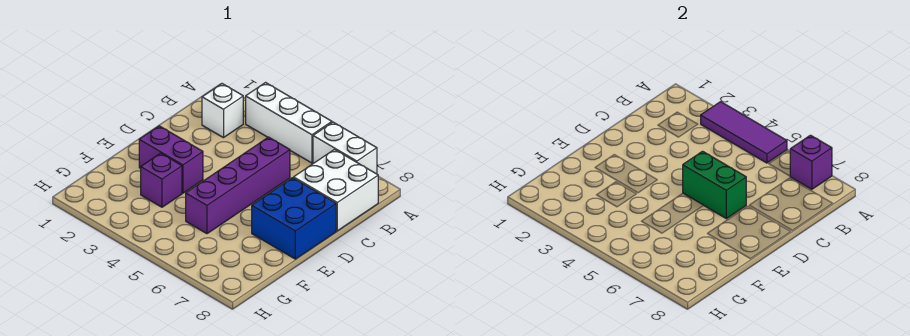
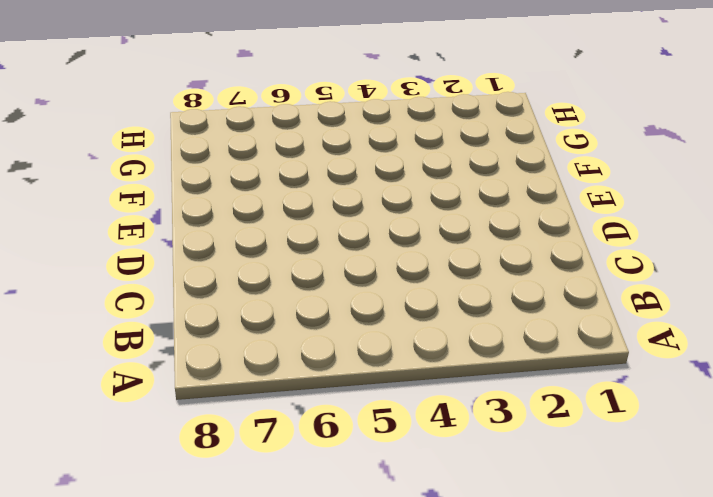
none -> white 1x3 brick [246,83,332,163]
none -> white 1x2 brick [313,122,377,174]

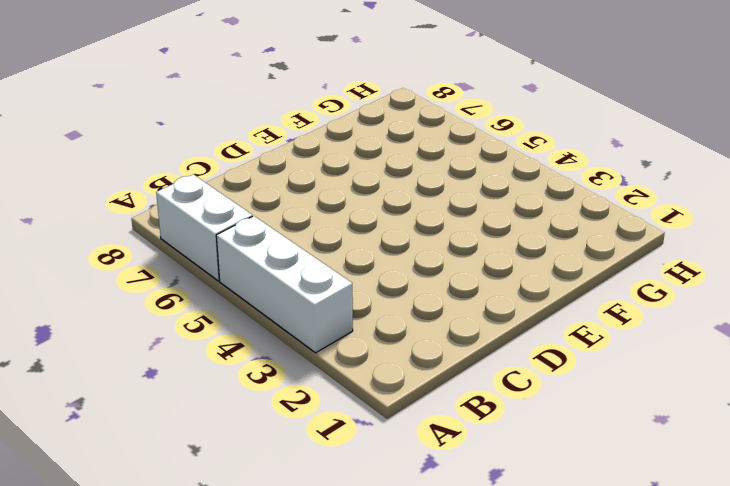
none -> white 1x1 brick [202,84,243,138]
none -> white 2x2 brick [294,150,378,231]

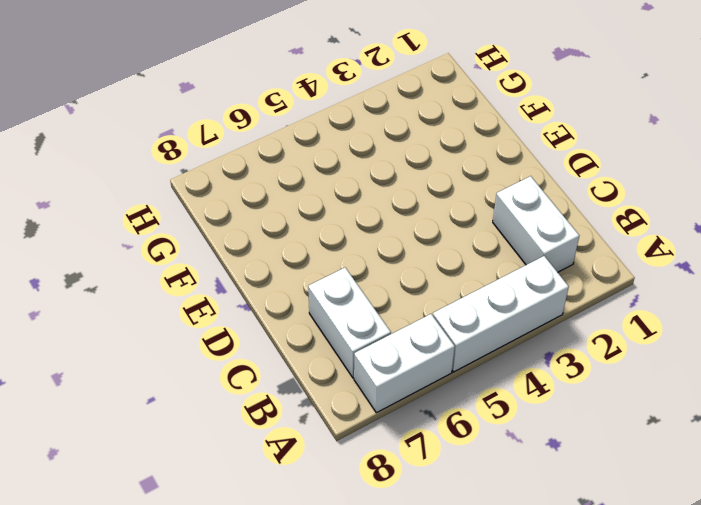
white 1x2 brick [493,176,579,272] -> white 1x1 brick [202,84,243,138]
white 1x2 brick [308,268,391,378] -> white 2x2 brick [294,150,378,231]
none -> purple 1x4 brick [186,137,290,234]
none -> blue 2x2 brick [252,178,336,259]

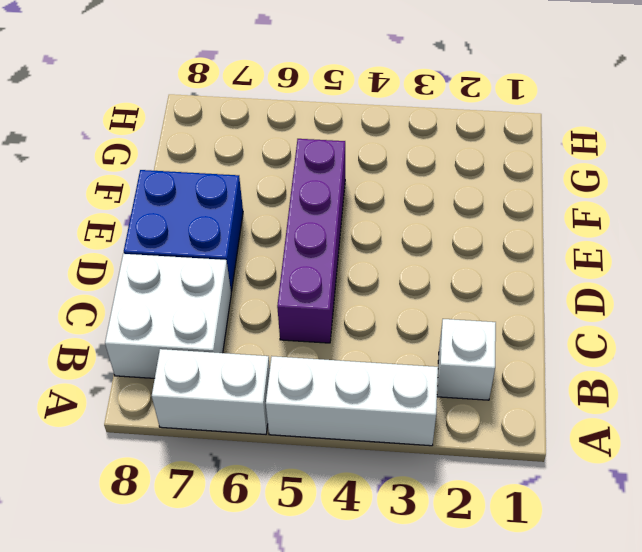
none -> purple 1x2 brick [139,126,203,193]
none -> purple 1x1 brick [141,153,182,207]

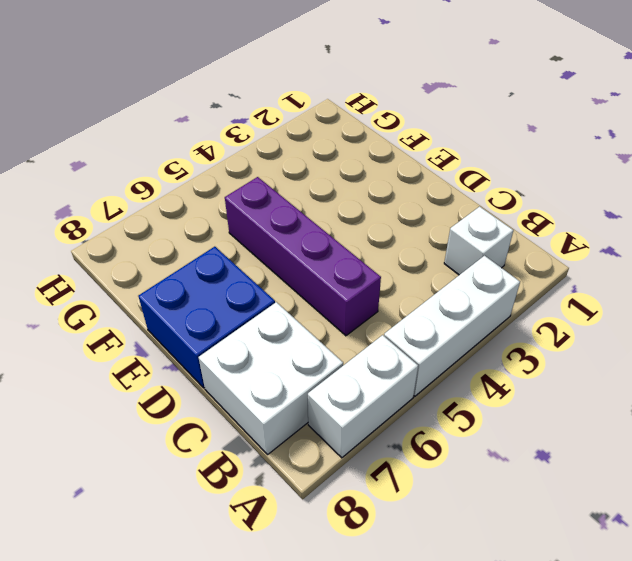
none -> purple 1x2 brick [139,126,203,193]
none -> purple 1x1 brick [141,153,182,207]

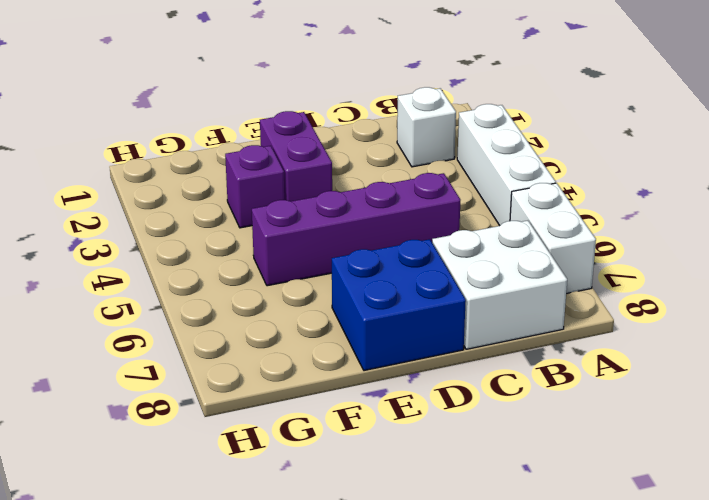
none -> purple 1x3 tile [701,102,787,163]
none -> purple 1x1 brick [790,135,832,189]

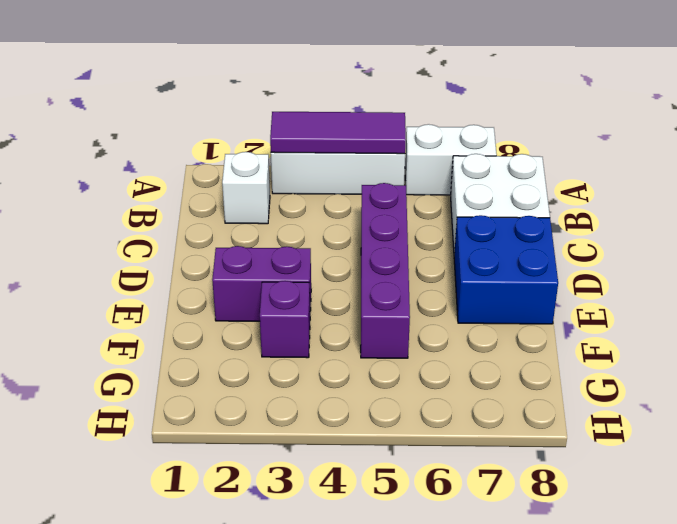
none -> purple 1x1 brick [790,135,832,189]
none -> green 1x2 brick [683,151,746,219]

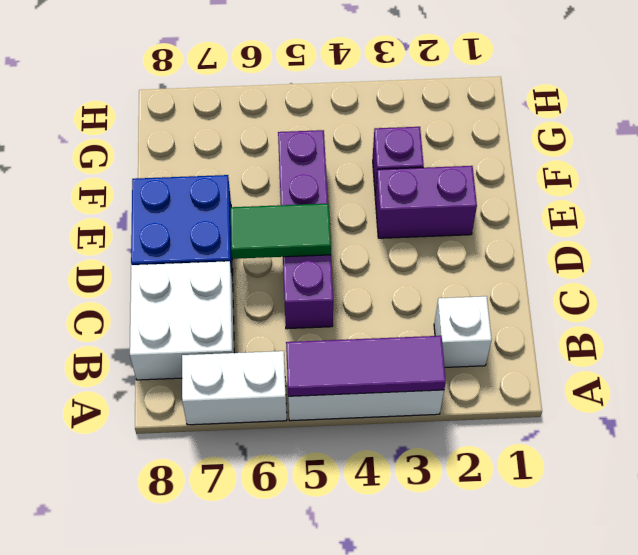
green 1x2 tile [230,204,331,259] -> green 1x2 brick [683,151,746,219]
none -> purple 1x1 brick [790,135,832,189]

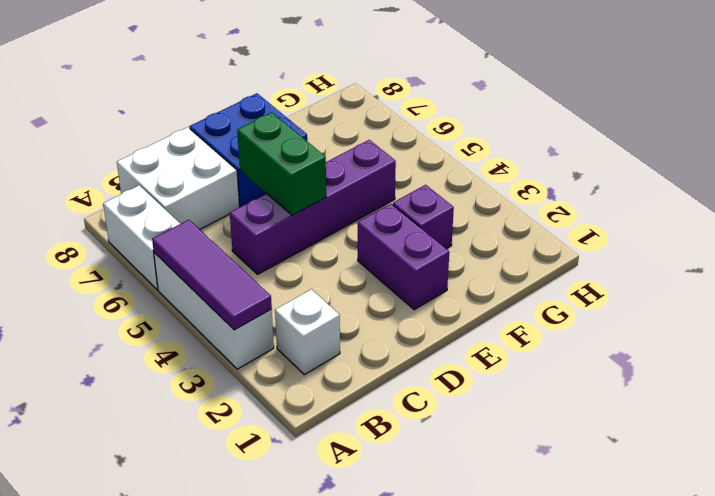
none -> purple 1x1 brick [790,135,832,189]

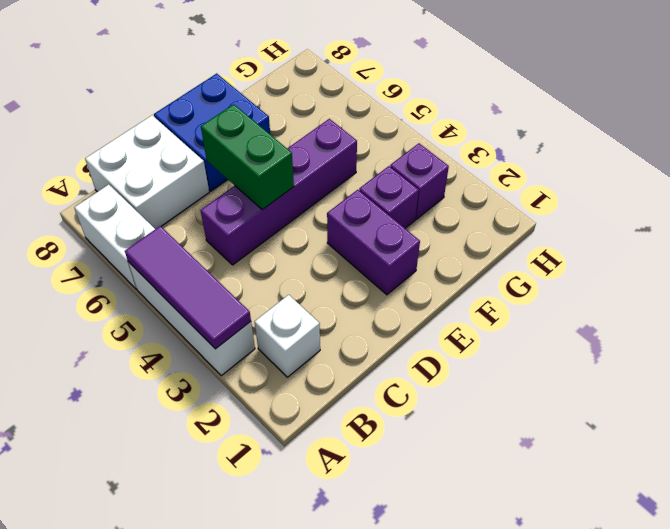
purple 1x1 brick [390,143,449,219] -> purple 1x1 brick moved to [790,135,832,189]

